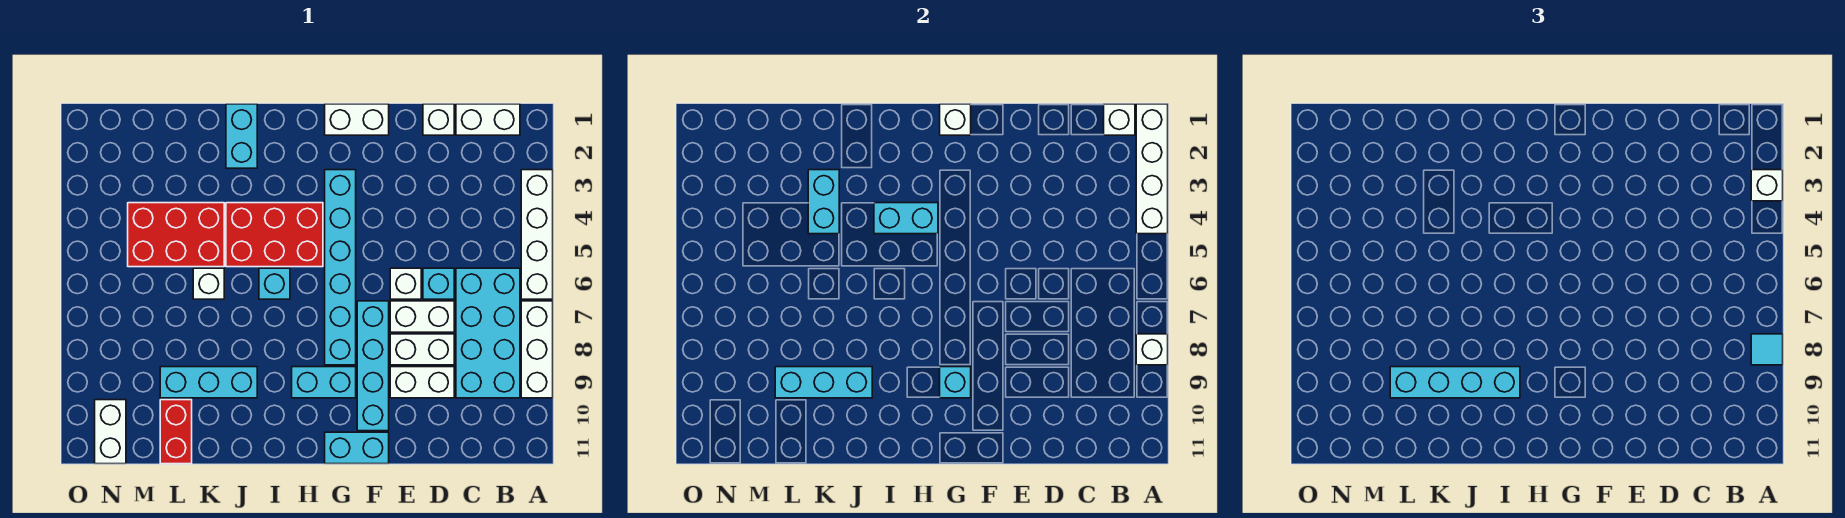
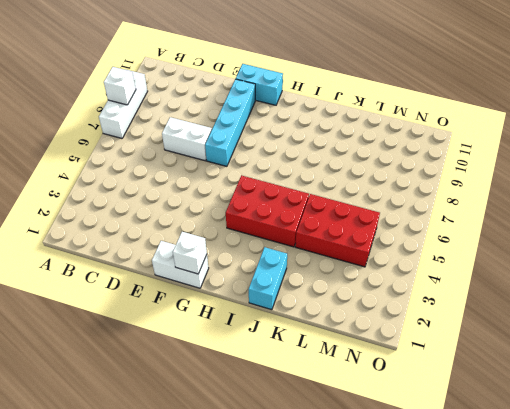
none -> white 1x4 brick [521,170,553,299]
none -> white 1x2 brick [456,104,520,135]
none -> cyan 2x4 brick [456,268,520,398]
none -> white 1x1 brick [423,104,454,135]

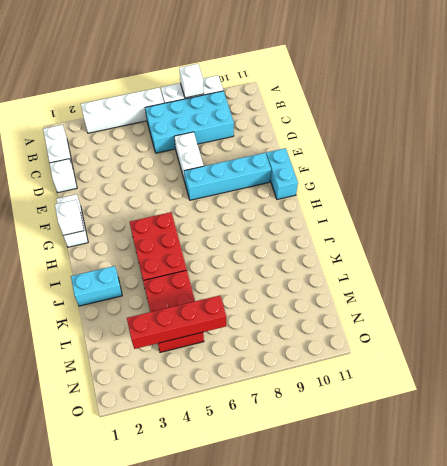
red 1x4 brick [127,295,226,349] -> none
none -> cyan 1x1 brick [423,268,454,299]
none -> white 1x2 brick [390,334,454,365]
none -> white 1x2 brick [390,367,454,398]
none -> white 1x1 brick [390,268,421,299]

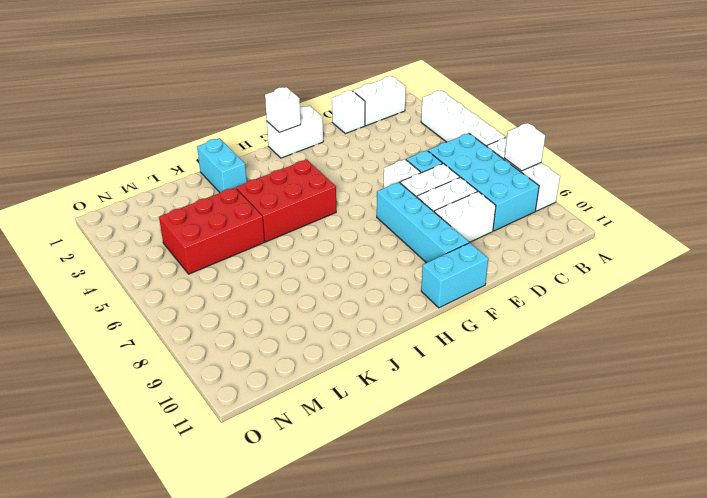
none -> cyan 1x6 brick [325,170,356,365]
none -> cyan 1x2 brick [292,367,356,398]
none -> cyan 1x1 brick [259,268,290,299]
none -> cyan 1x3 brick [160,367,257,398]

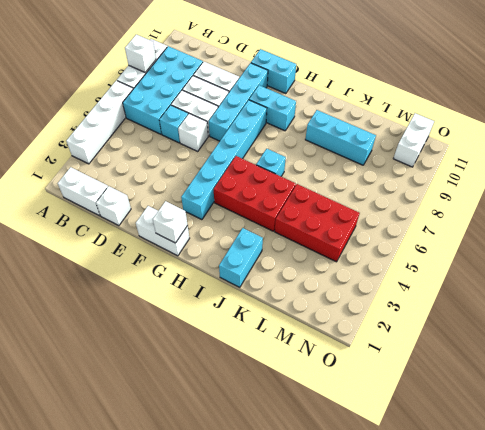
none -> white 1x1 brick [193,268,224,299]
none -> red 1x2 brick [160,400,192,464]
none -> white 1x4 brick [1136,104,1168,234]
none -> white 1x1 brick [1104,104,1135,135]

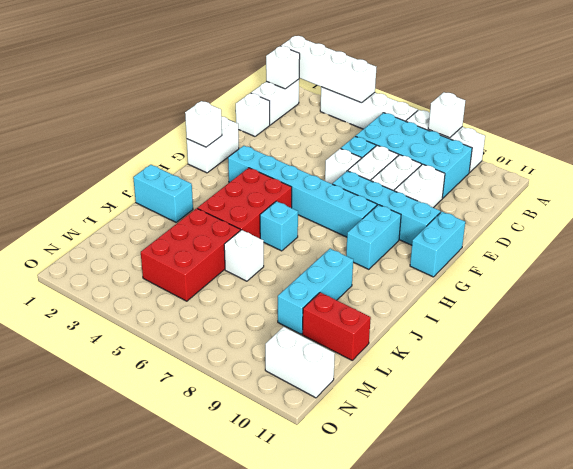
none -> cyan 1x1 brick [940,367,971,398]
none -> cyan 1x2 brick [874,203,938,234]
none -> cyan 1x3 brick [775,367,872,398]
none -> cyan 1x2 brick [808,170,839,234]

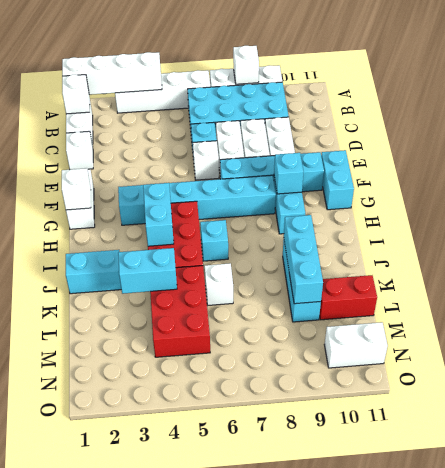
none -> white 1x1 brick [1751,170,1783,201]
none -> cyan 1x1 tile [1751,334,1783,365]
none -> cyan 1x4 brick [1390,367,1520,398]

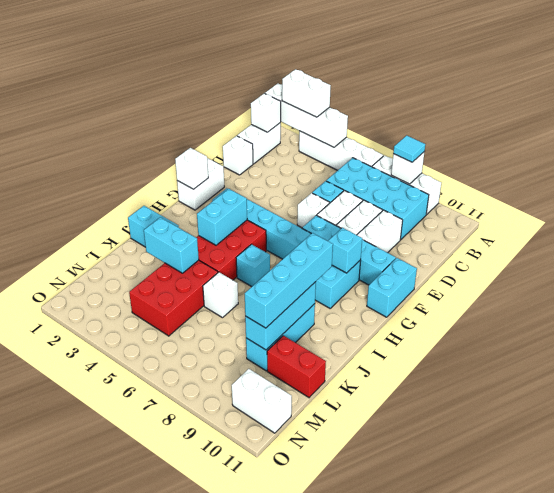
white 1x2 brick [282,69,331,117] -> white 1x1 brick [1751,170,1783,201]

